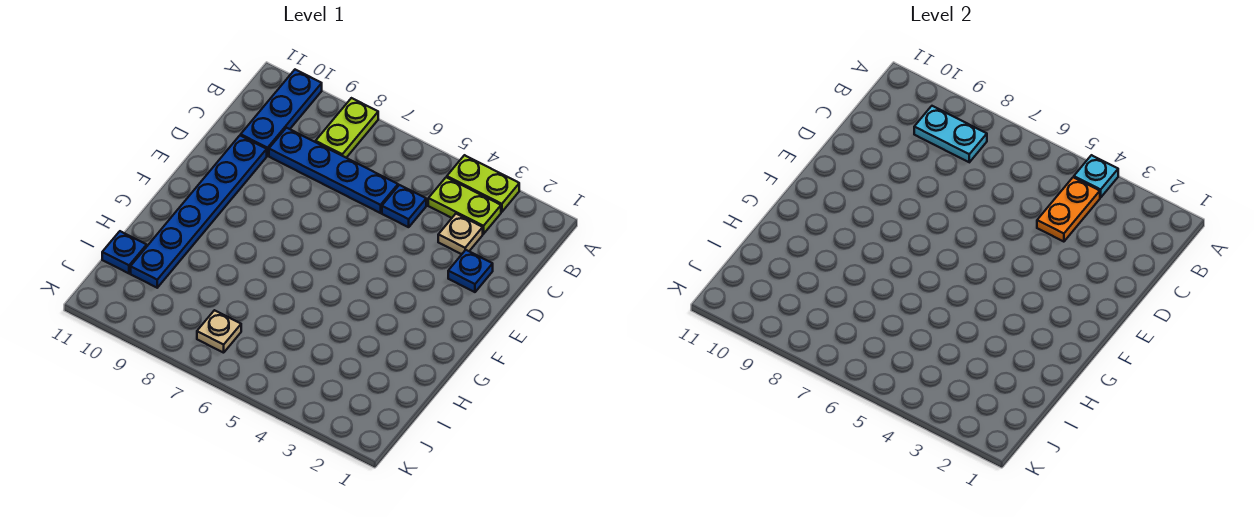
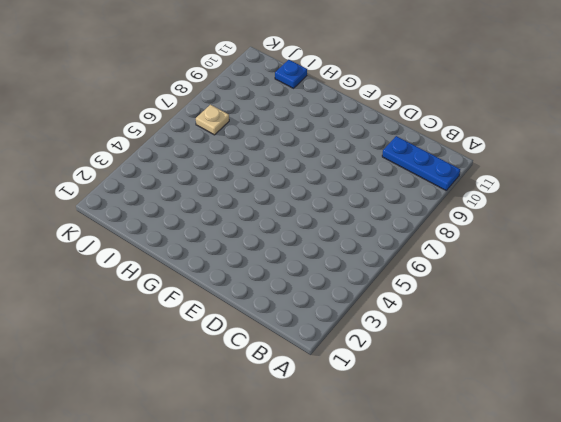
none -> lime 1x2 plate [447,155,519,212]
none -> lime 1x2 plate [316,98,378,158]
none -> lime 1x2 plate [428,177,501,234]

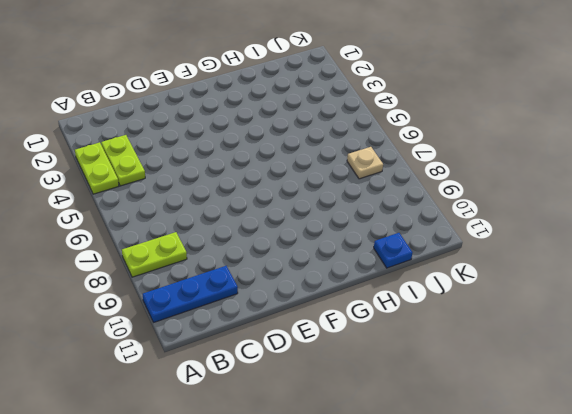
none -> tan 1x1 plate [438,214,483,254]
none -> blue 1x1 plate [382,185,426,227]
none -> blue 1x4 plate [269,128,398,213]

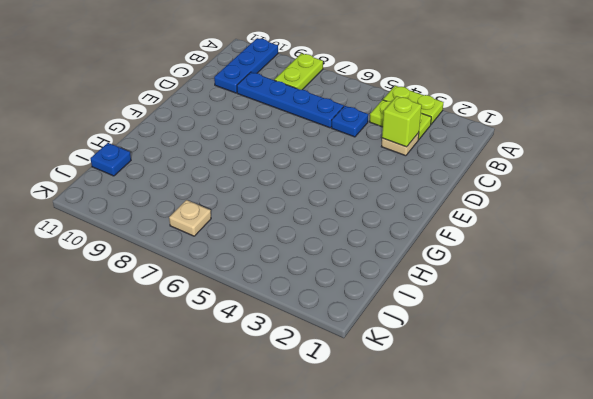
lime 1x1 brick [382,96,422,147] -> none
none -> blue 1x1 plate [448,250,493,292]
none -> blue 1x6 plate [131,135,267,288]
none -> cyan 1x1 plate [1074,155,1118,198]

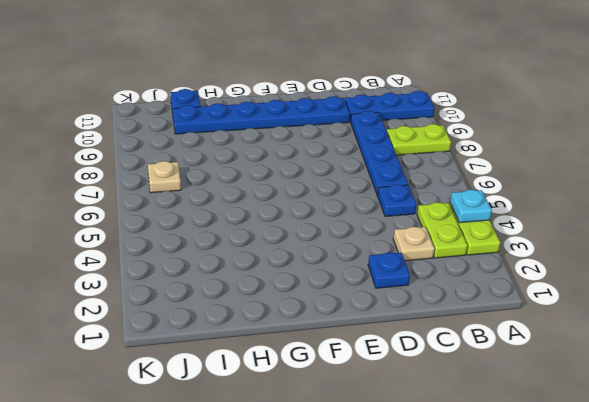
none -> orange 1x2 plate [1037,177,1100,242]
none -> cyan 1x2 plate [914,106,987,162]

